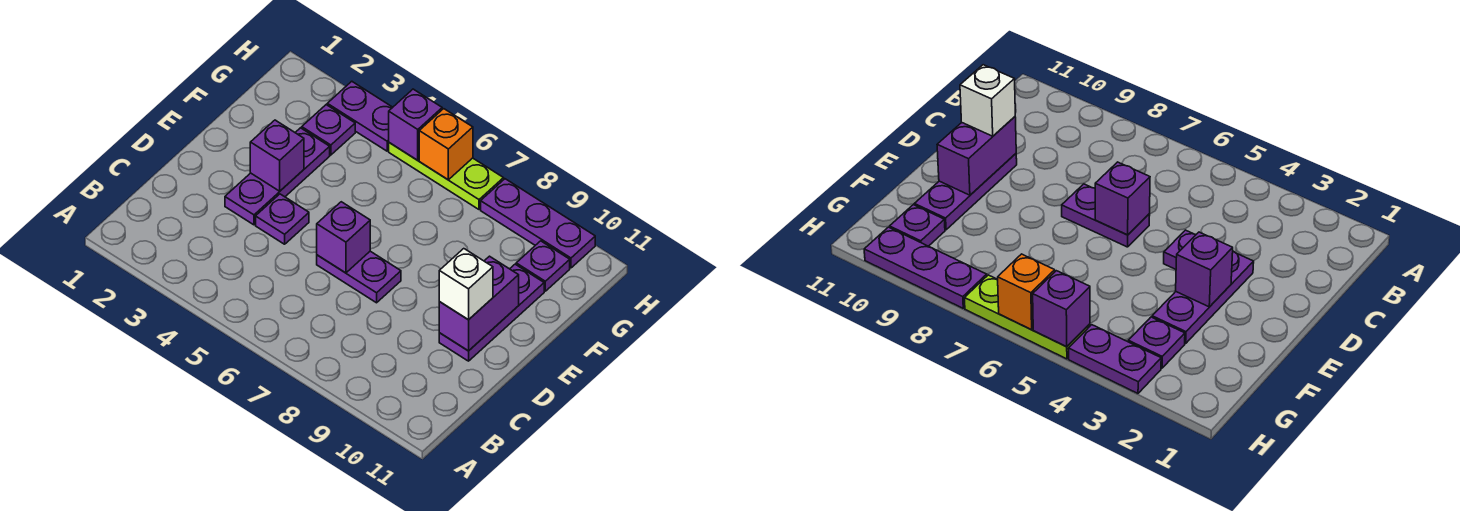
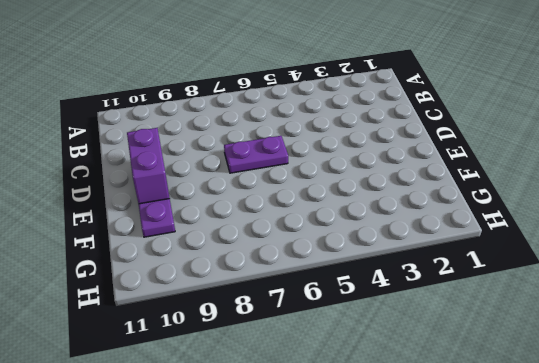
none -> purple 1x3 plate [225,128,330,225]
none -> purple 1x1 plate [256,194,309,244]
none -> purple 1x1 plate [302,105,355,155]

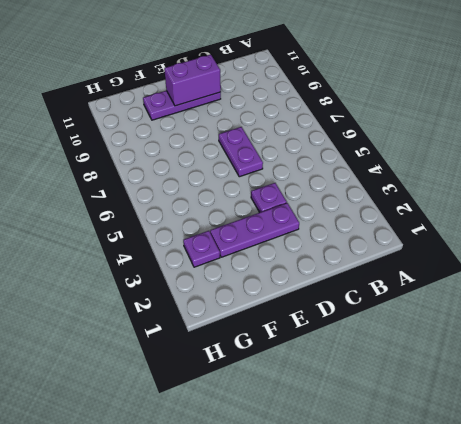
none -> purple 1x1 plate [516,241,570,291]
none -> purple 1x2 plate [327,81,393,151]
none -> lime 1x3 plate [389,143,504,209]

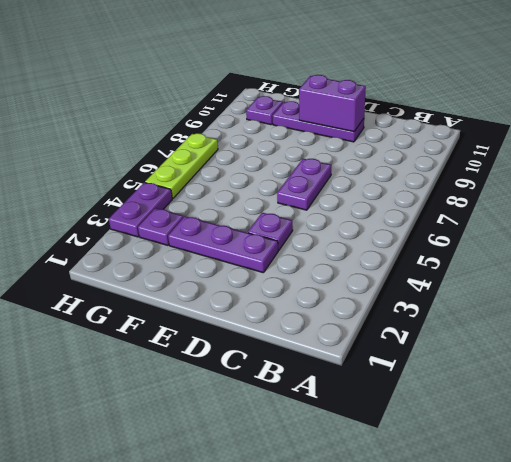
none -> purple 1x3 plate [481,179,595,268]
none -> purple 1x1 brick [317,202,370,273]
none -> purple 1x1 brick [250,120,304,191]

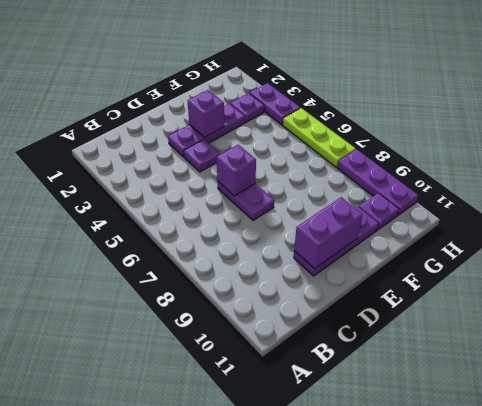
none -> purple 1x1 brick [389,89,442,160]
none -> orange 1x1 brick [419,109,473,180]
none -> white 1x1 brick [439,249,493,320]

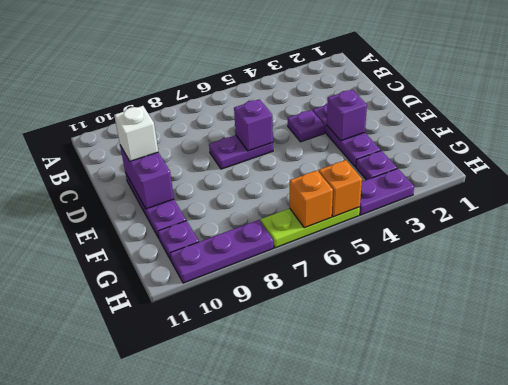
orange 1x1 brick [319,160,362,217] -> purple 1x1 brick [389,89,442,160]

